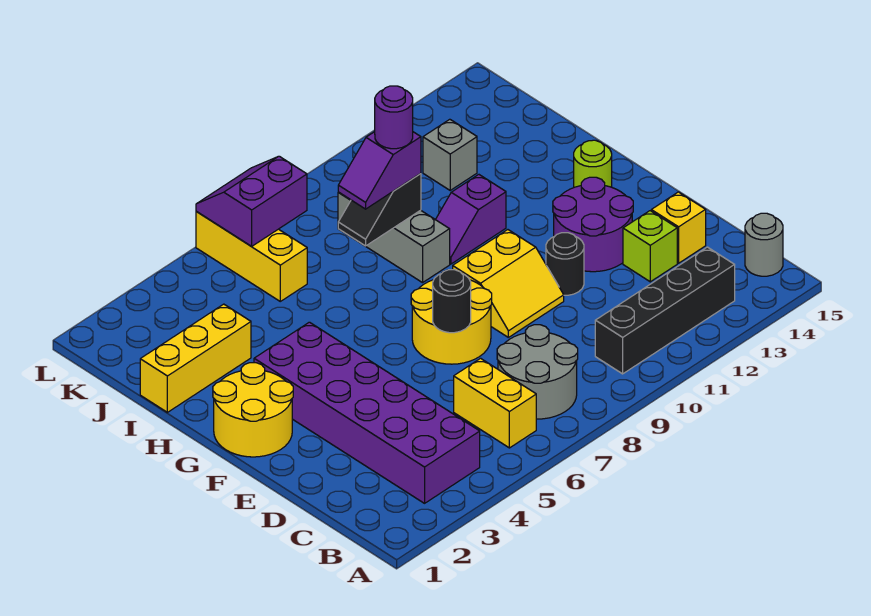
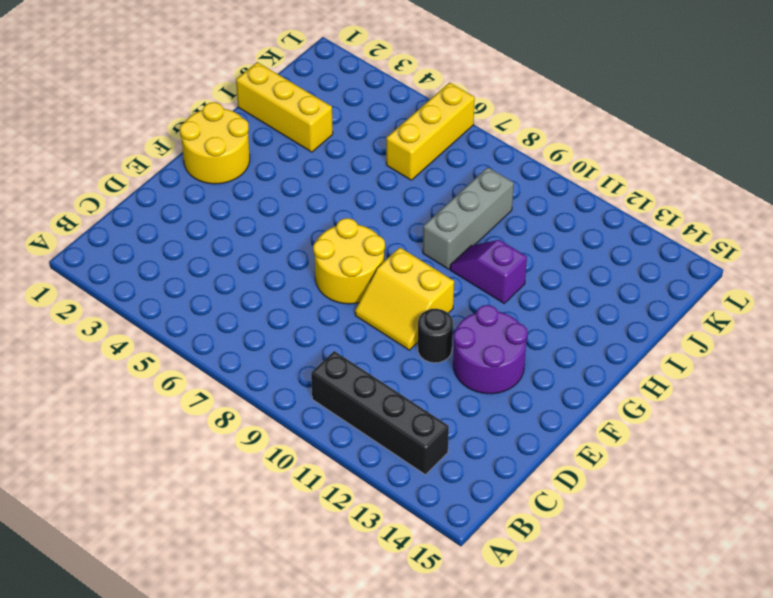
none -> purple 2x6 brick [254,322,480,503]
none -> yellow 1x2 brick [454,358,536,448]
none -> grey 2x2 round brick [497,325,578,419]

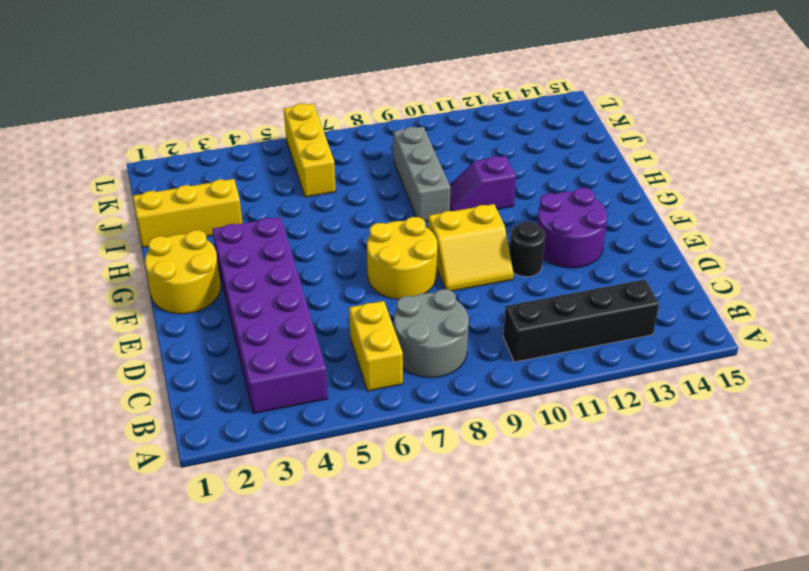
none -> grey 1x1 round brick [745,213,783,276]
none -> lime 1x1 brick [623,211,677,282]
none -> yellow 1x1 brick [651,192,706,263]

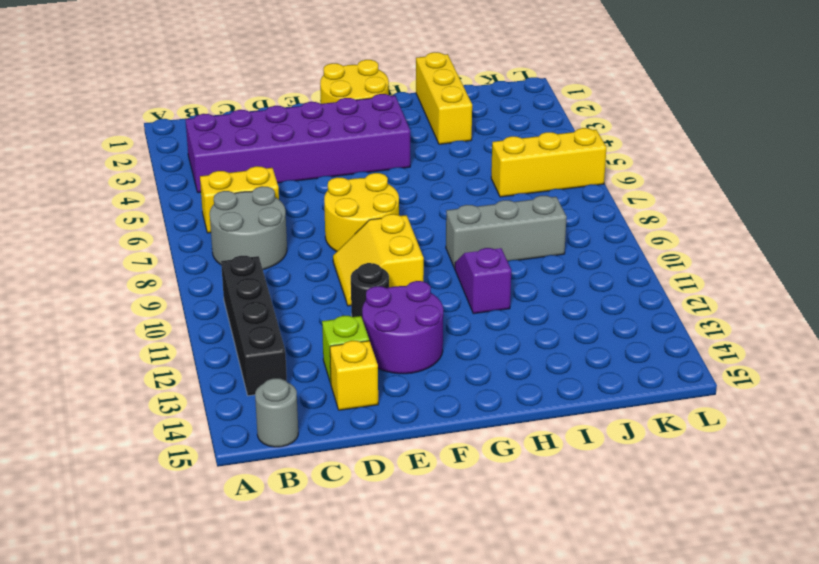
none -> lime 1x1 round brick [574,140,612,187]
none -> grey 1x1 brick [423,119,477,190]
none -> black 1x1 round brick [433,270,471,333]

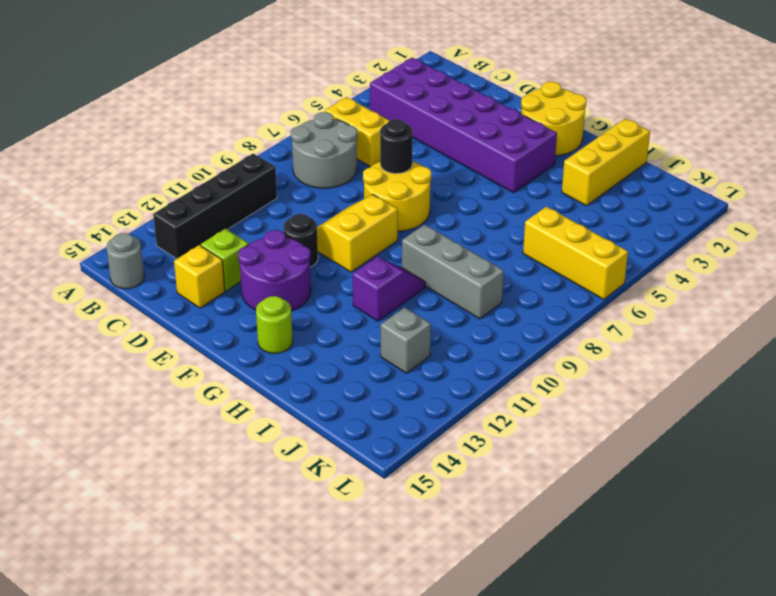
none -> black 1x2 slope [338,174,421,246]
none -> purple 2x2 slope [196,156,307,246]
none -> purple 1x2 slope [338,132,421,209]

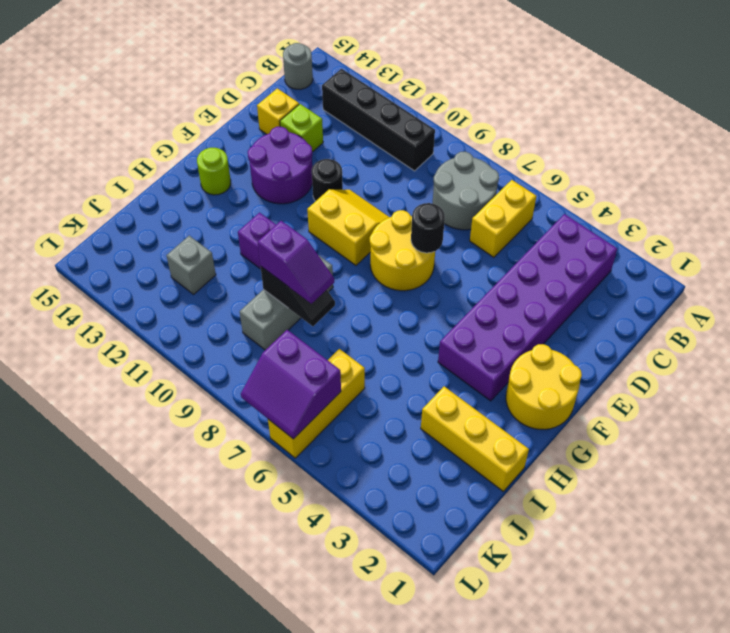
none -> purple 1x1 round brick [375,86,413,149]

